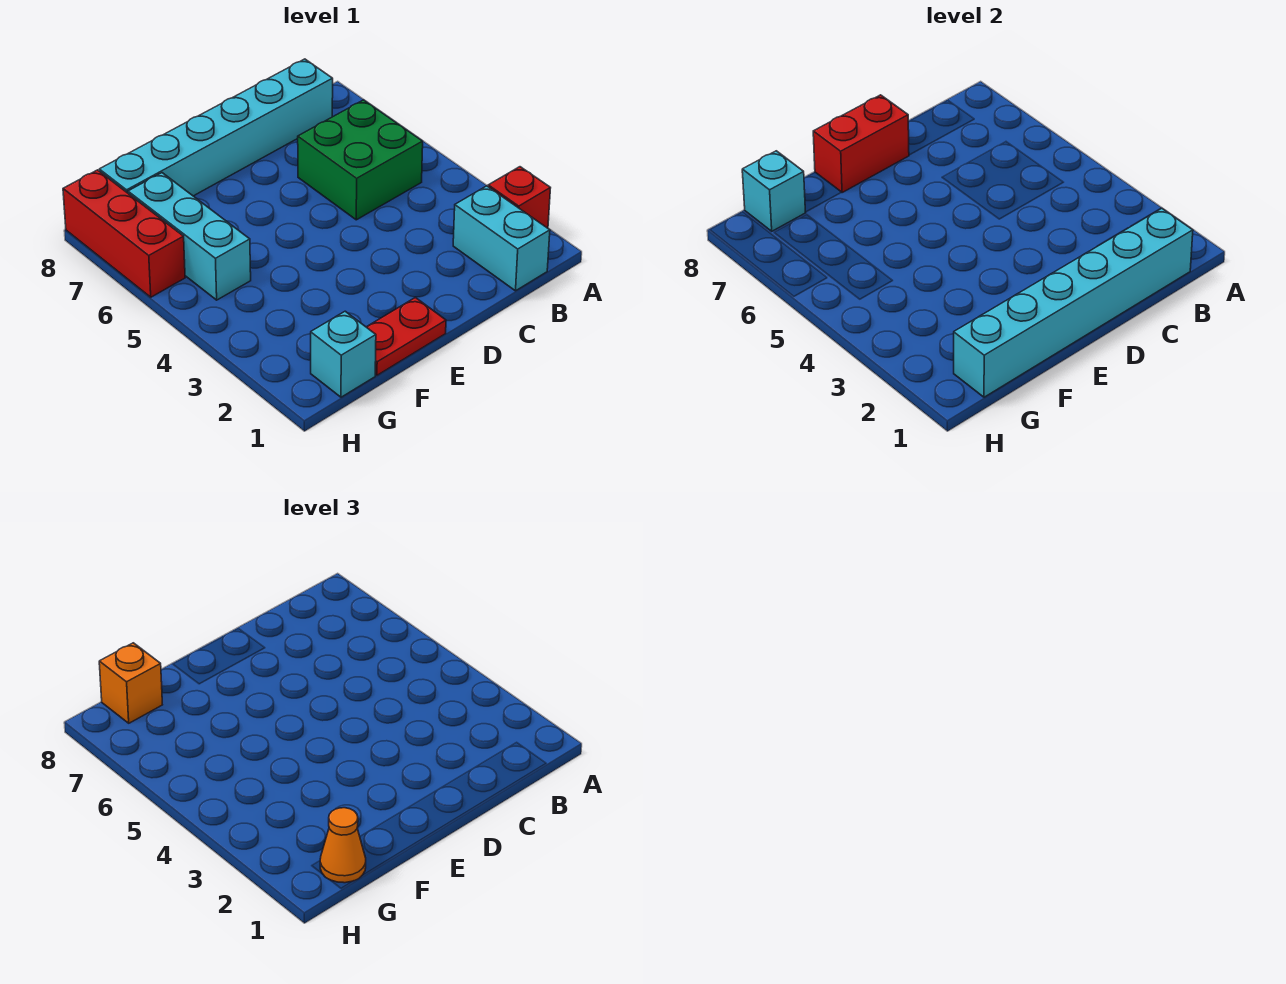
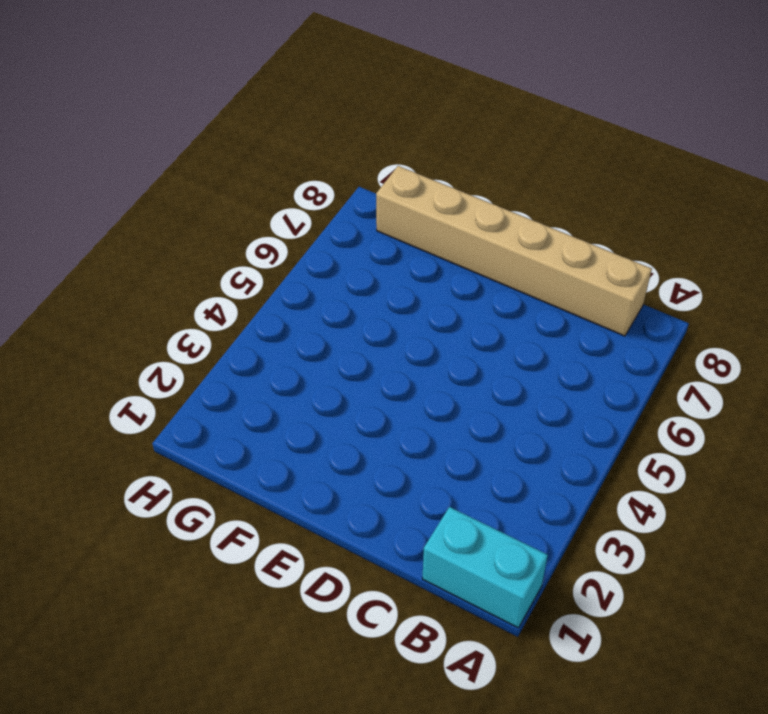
cyan 1x2 brick [422,507,548,628] -> cyan 1x2 brick turned to [453,186,550,291]
tan 1x6 brick [376,166,652,336] -> cyan 1x6 brick [99,59,333,196]
none -> red 1x1 brick [488,167,550,228]
none -> green 2x2 brick [298,100,423,220]
none -> red 1x2 plate [367,298,446,375]

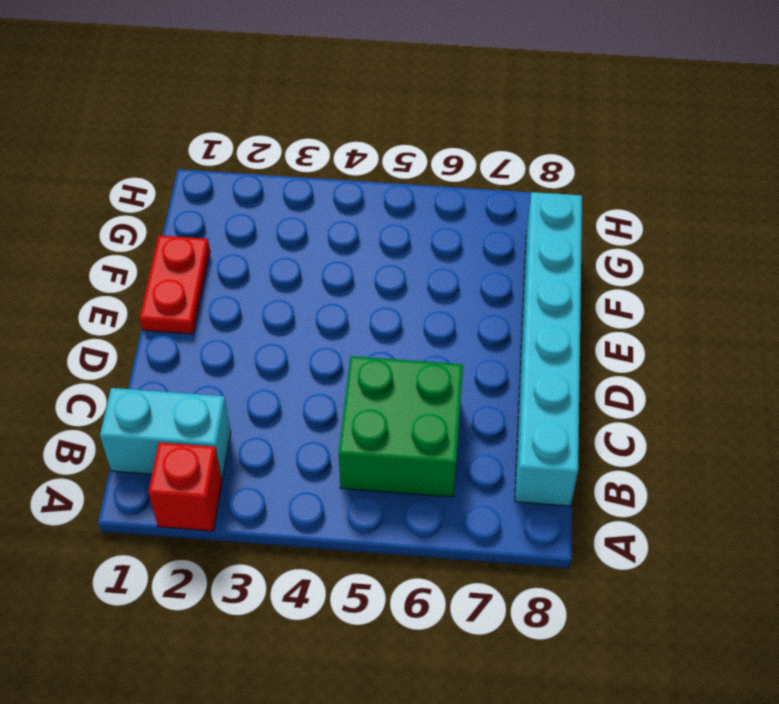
none -> cyan 1x1 brick [311,311,376,397]
none -> cyan 1x3 brick [128,173,251,300]
none -> red 1x3 brick [63,170,185,297]

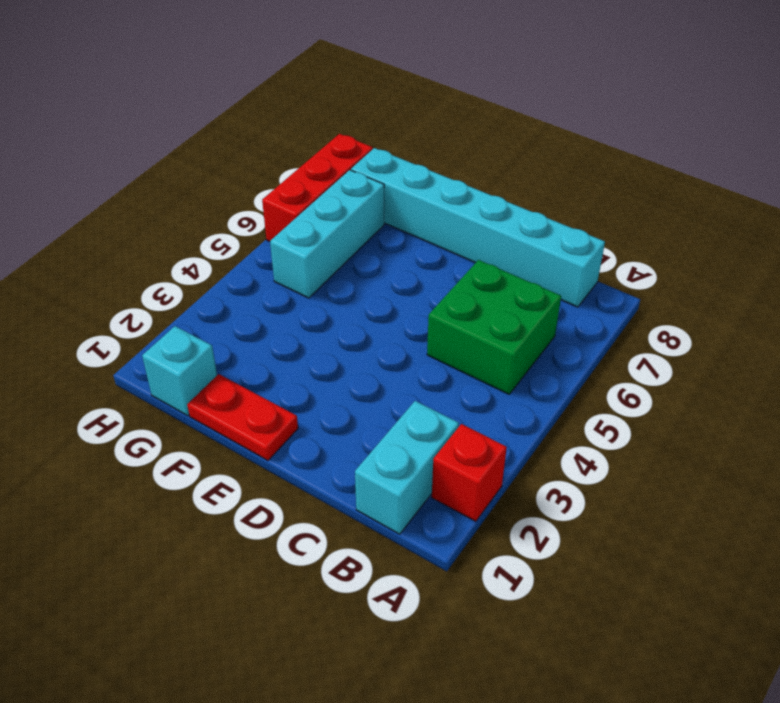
none -> cyan 1x6 brick [954,208,1193,397]
none -> red 1x2 brick [813,95,909,193]
none -> cyan 1x1 brick [742,151,806,231]

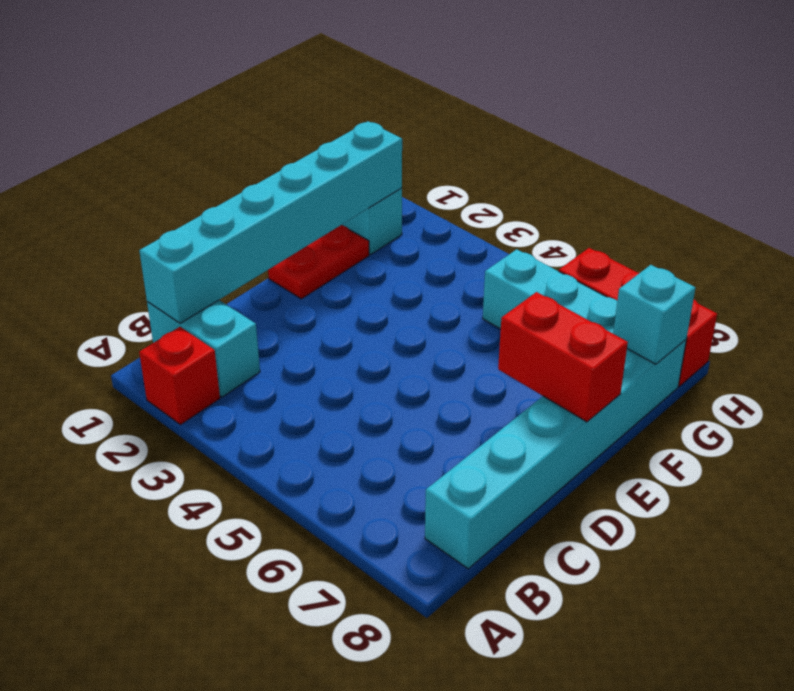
red 1x2 brick [498,292,628,422] -> red 1x2 brick turned to [813,95,909,193]
none -> green 2x2 brick [298,100,423,220]
none -> orange 1x1 cone [320,808,366,883]
none -> orange 1x1 brick [99,643,162,723]

